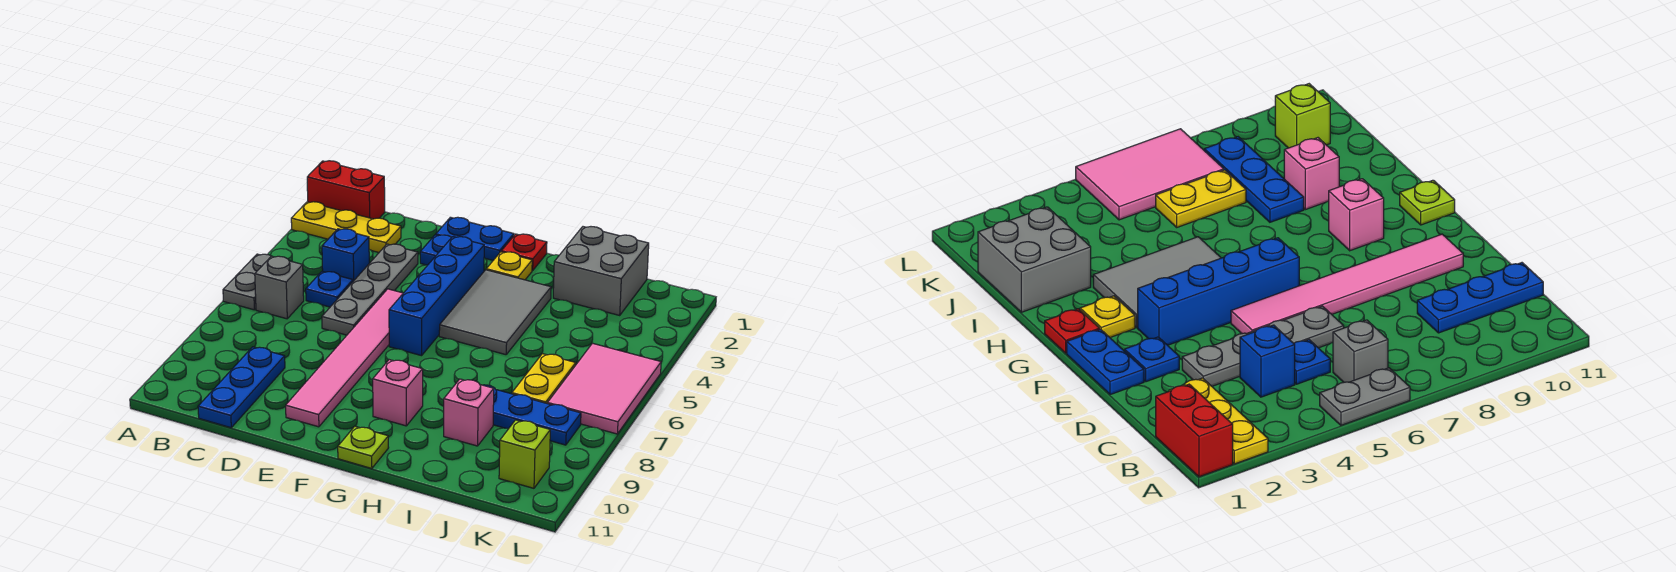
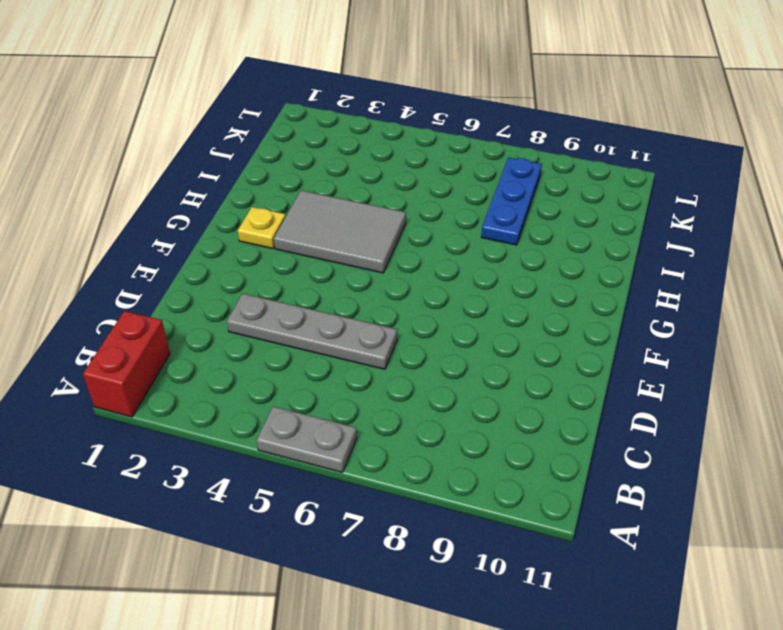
none -> yellow 1x3 plate [291,202,401,252]
none -> grey 1x1 brick [255,256,304,319]
none -> blue 1x1 brick [322,229,369,281]

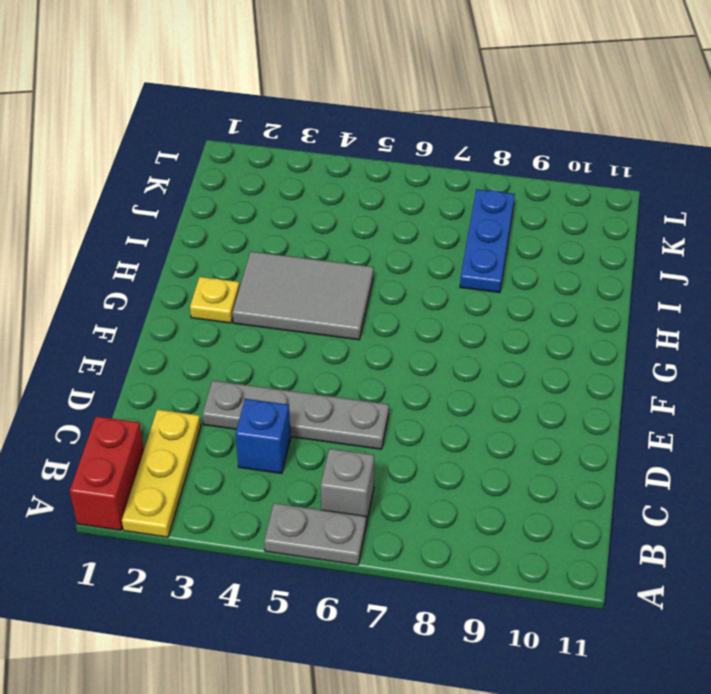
none -> blue 1x1 plate [306,271,353,307]
none -> blue 1x3 plate [198,347,285,428]
none -> blue 1x2 plate [436,217,514,260]

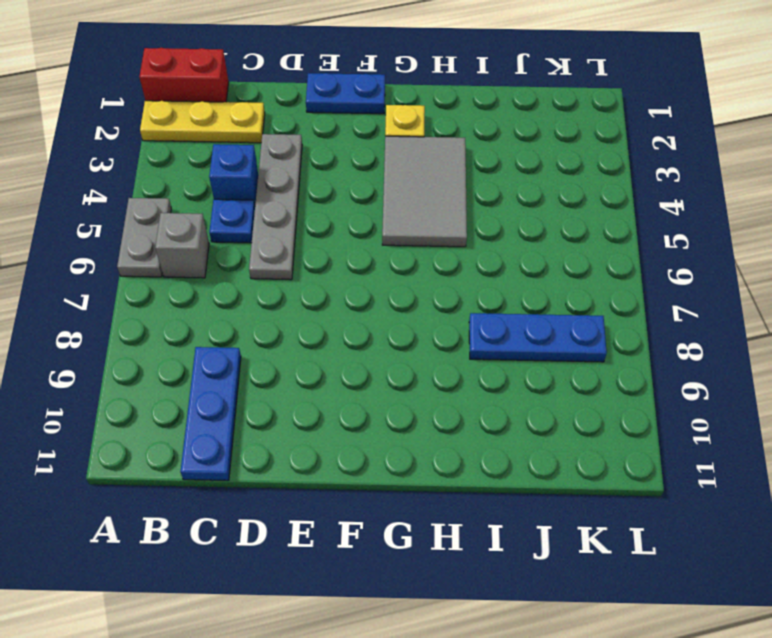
none -> blue 1x1 plate [420,235,452,265]
none -> pink 1x6 tile [286,289,403,427]
none -> blue 1x4 brick [389,237,484,356]

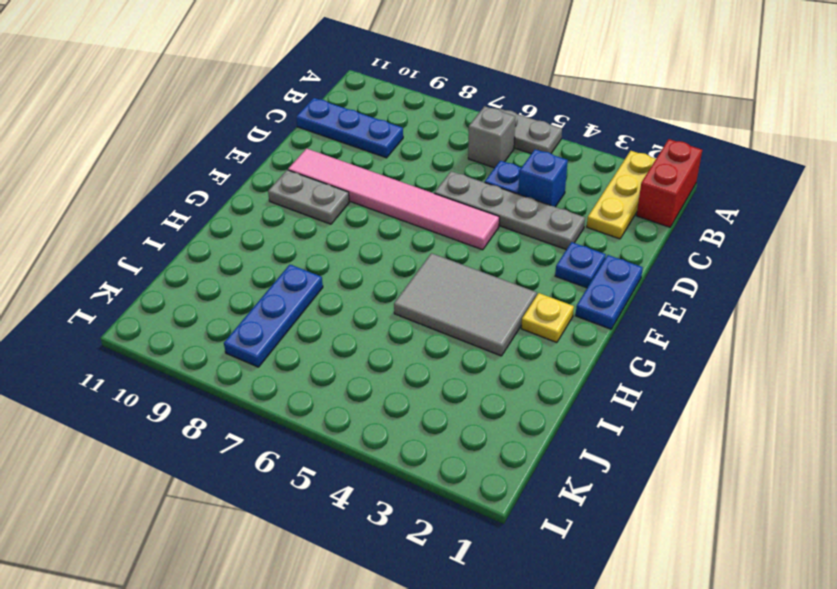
grey 1x2 plate [268,170,349,224] -> none
none -> blue 1x4 brick [389,237,484,356]
none -> red 1x1 plate [501,234,547,271]
none -> pink 1x1 brick [373,360,423,426]

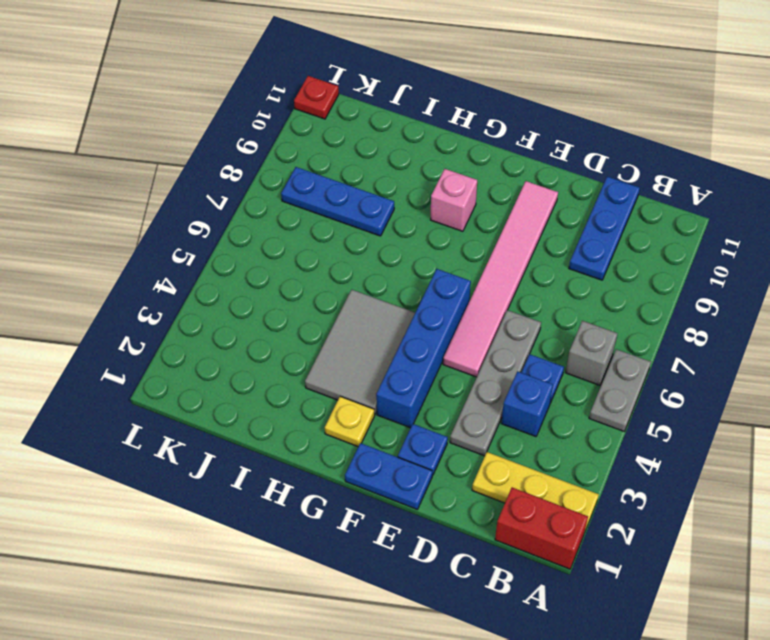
red 1x1 plate [294,76,339,119] -> red 1x1 plate moved to [501,234,547,271]
none -> lime 1x1 plate [338,426,389,469]
none -> grey 2x2 brick [553,227,649,315]
none -> pink 1x1 brick [444,379,494,446]

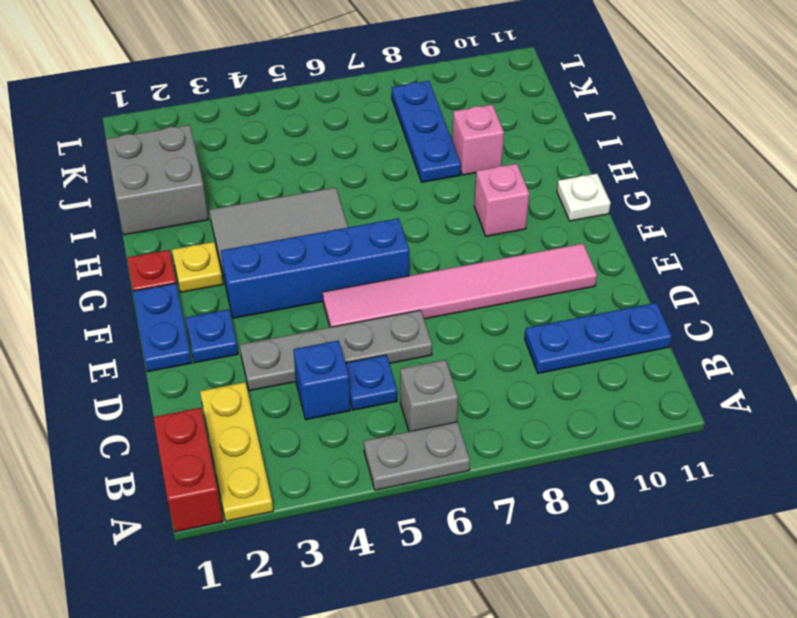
white 1x1 plate [557,174,611,221] -> lime 1x1 plate [338,426,389,469]
none -> yellow 1x2 plate [512,354,576,403]
none -> pink 2x3 tile [547,343,661,434]
none -> lime 1x1 brick [499,420,550,488]

